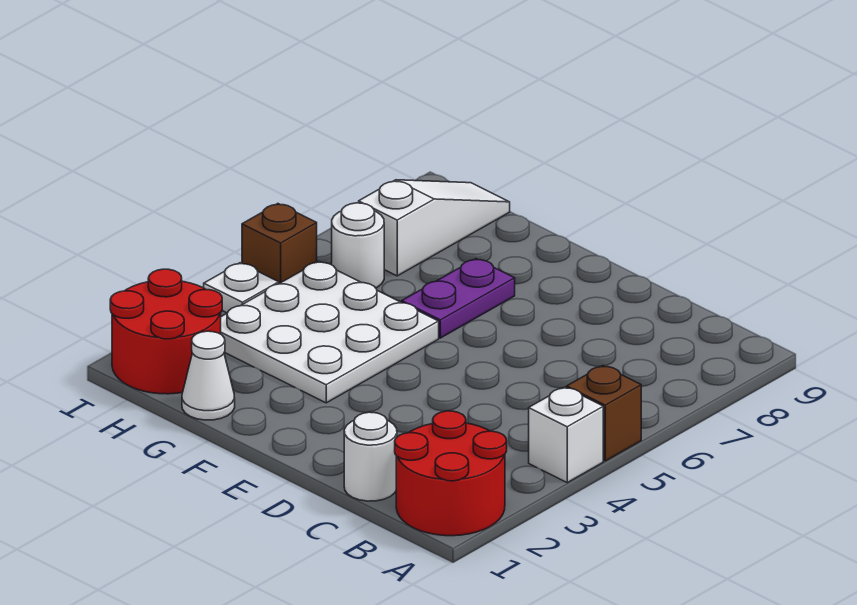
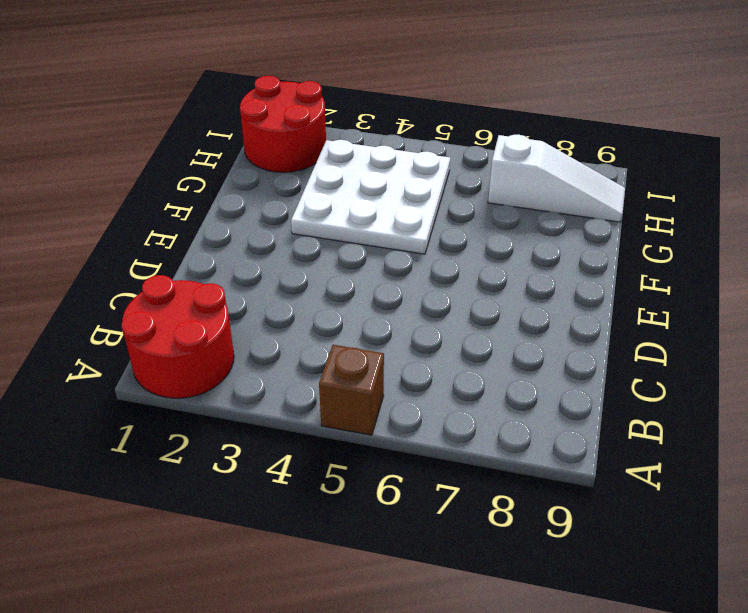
none -> white 1x1 brick [529,387,603,482]
none -> white 1x1 round brick [344,412,397,501]
none -> purple 1x2 plate [402,259,515,338]

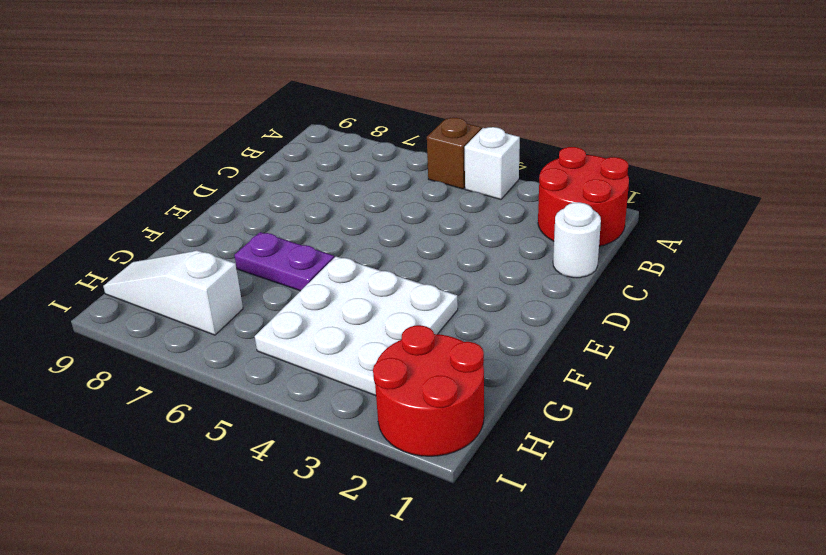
none -> white 1x1 cone [182,331,235,420]
none -> white 1x1 round brick [332,203,384,288]
none -> white 1x1 plate [204,263,279,313]

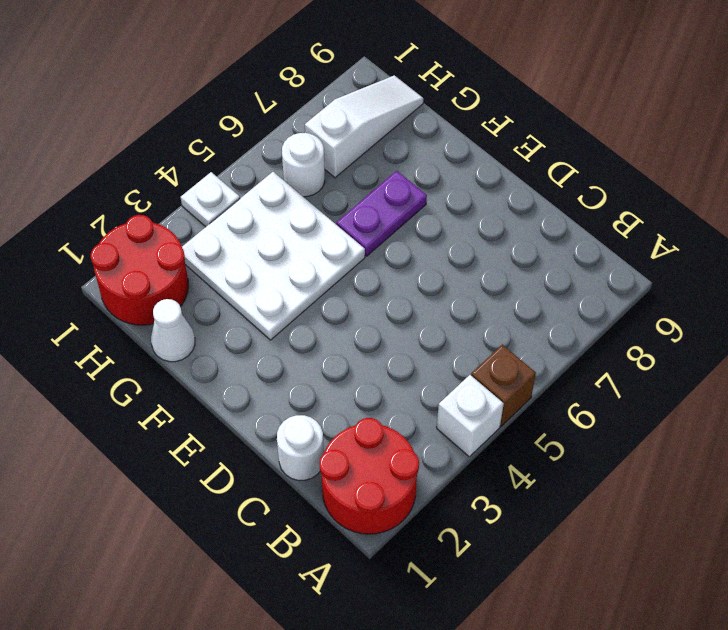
none -> brown 1x1 brick [242,204,317,283]

